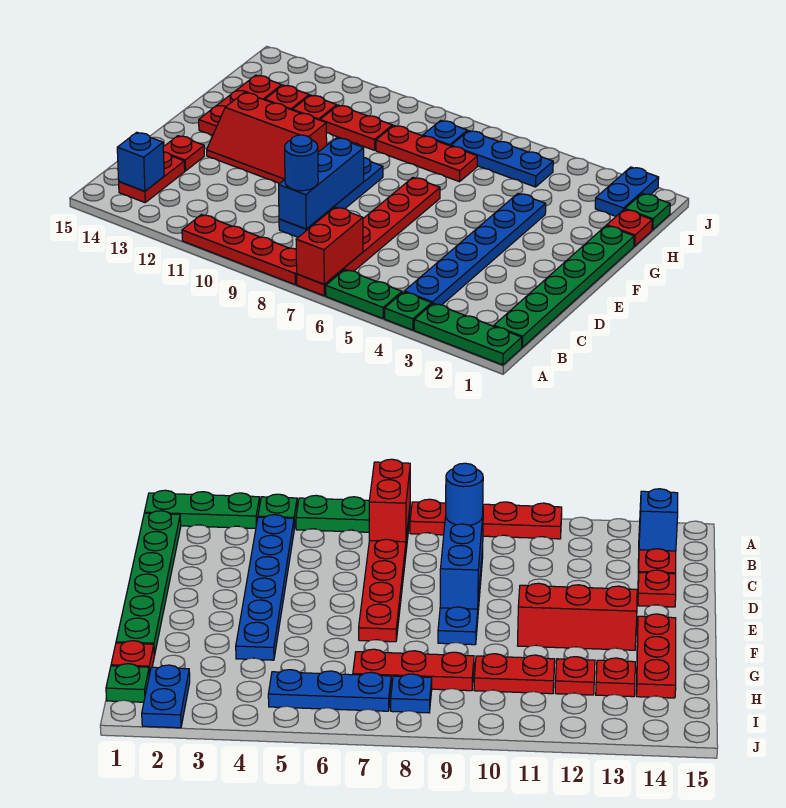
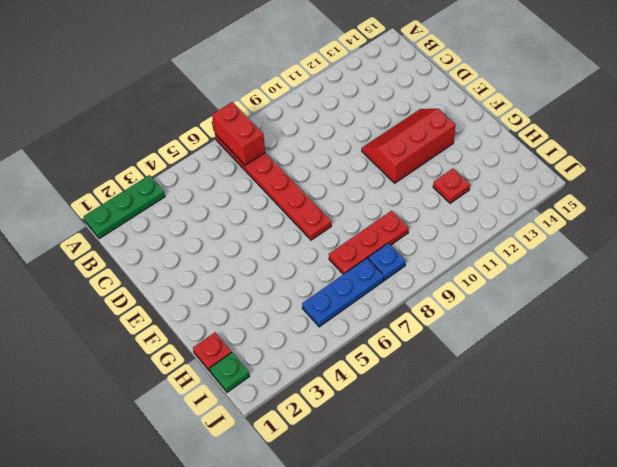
none -> green 1x1 plate [385,292,432,330]
none -> green 1x2 plate [326,270,402,318]
none -> red 1x4 plate [182,215,297,284]

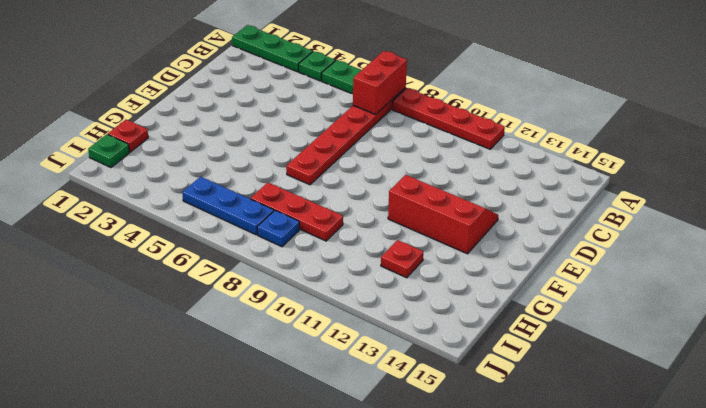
none -> green 1x6 plate [494,226,634,347]
none -> blue 1x6 plate [404,193,546,305]
none -> red 1x2 plate [119,152,185,202]

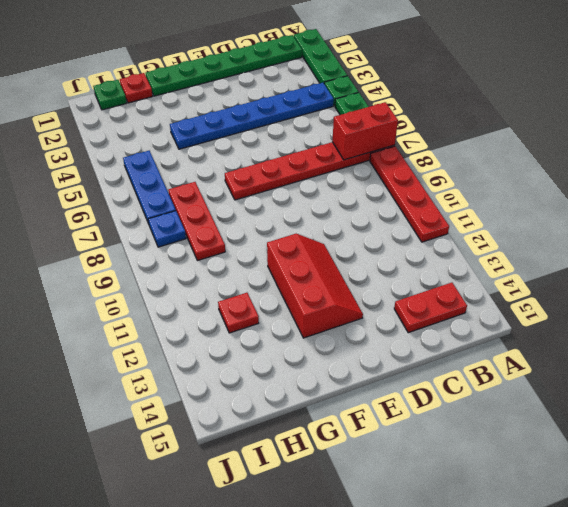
none -> blue 1x4 plate [279,158,383,237]
none -> red 1x1 plate [163,136,204,171]
none -> red 1x3 plate [199,75,282,135]

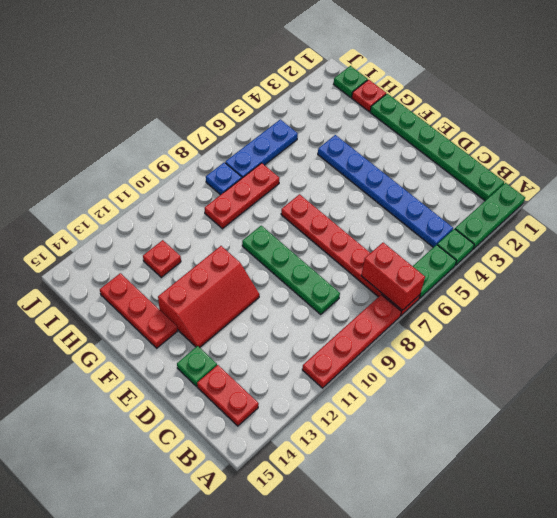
green 1x4 plate [242,226,340,314] -> blue 1x4 plate [279,158,383,237]
green 1x1 plate [177,346,217,386] -> red 1x1 plate [163,136,204,171]
none -> red 1x2 plate [320,105,393,150]
none -> red 1x1 plate [265,85,309,110]
none -> blue 1x2 plate [595,167,659,216]

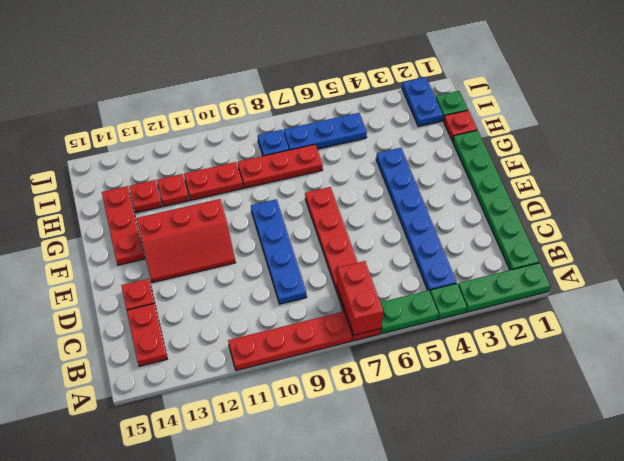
none -> blue 1x1 brick [117,132,164,191]
none -> blue 1x3 brick [279,138,364,229]
none -> blue 1x1 round brick [285,135,318,191]

